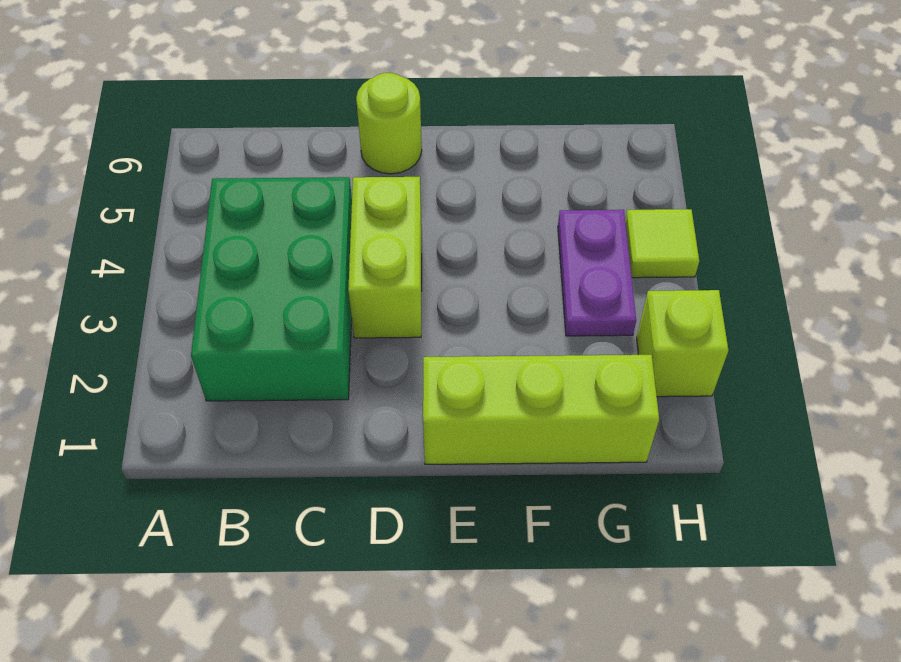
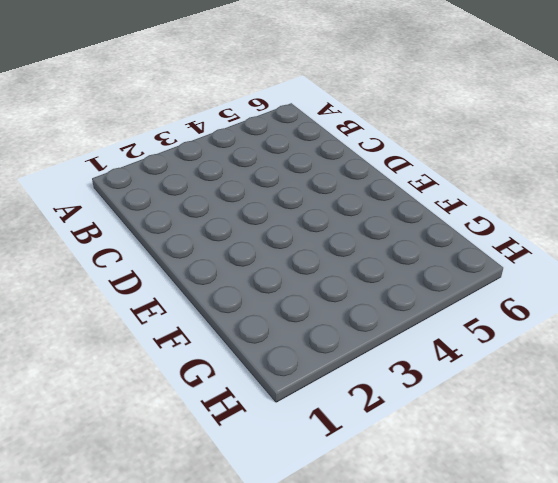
none -> green 2x3 brick [191,177,352,401]
none -> lime 1x2 brick [348,177,422,338]

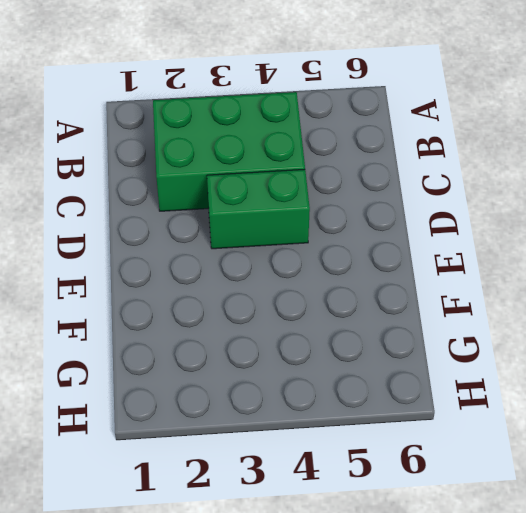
green 1x2 brick [207,169,310,249] -> lime 1x2 brick [348,177,422,338]
none -> lime 1x1 round brick [356,73,422,174]
none -> lime 1x3 brick [423,355,659,464]

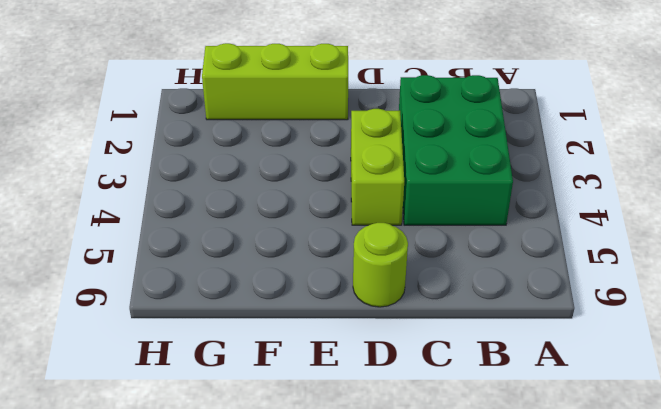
none -> purple 1x2 plate [558,210,636,336]
none -> lime 1x1 brick [637,290,728,397]

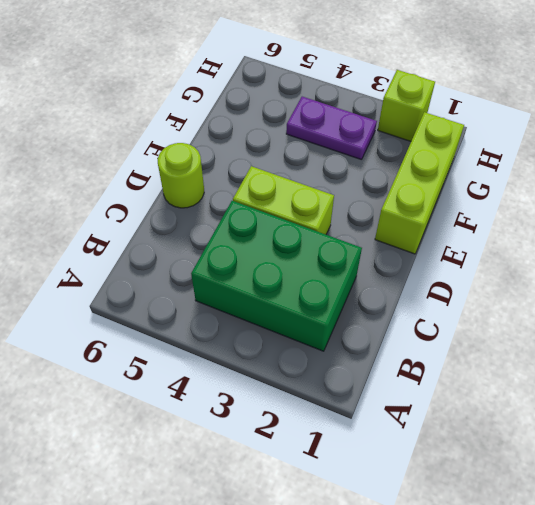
none -> lime 1x1 tile [625,209,699,278]

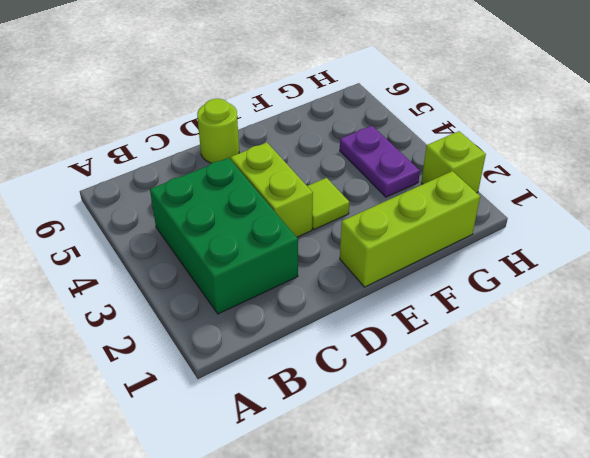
lime 1x1 tile [307,178,350,229] -> lime 1x1 tile moved to [625,209,699,278]

